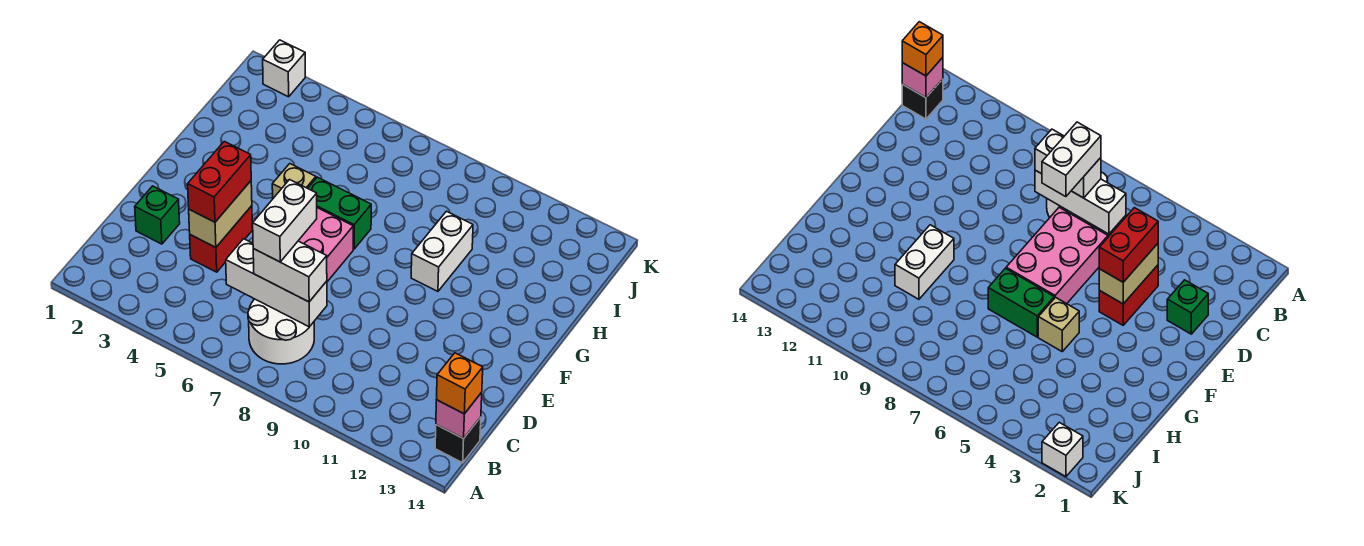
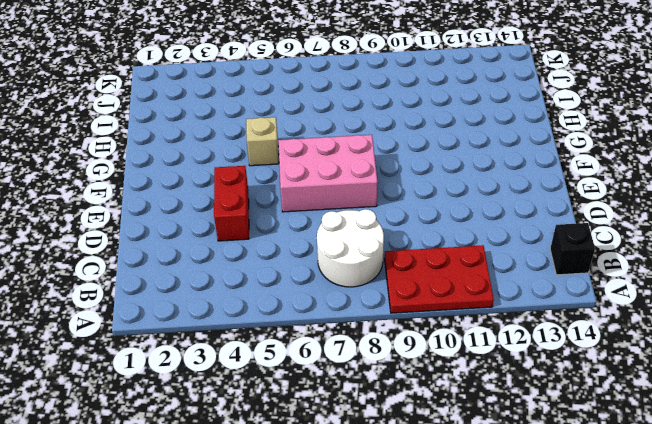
red 2x3 plate [384,245,494,313] -> none
pink 2x3 brick [278,135,378,212] -> pink 2x3 brick turned to [298,208,353,282]
none -> green 1x1 brick [135,186,180,244]
none -> green 1x2 brick [308,177,371,249]
none -> white 1x2 brick [411,211,473,291]

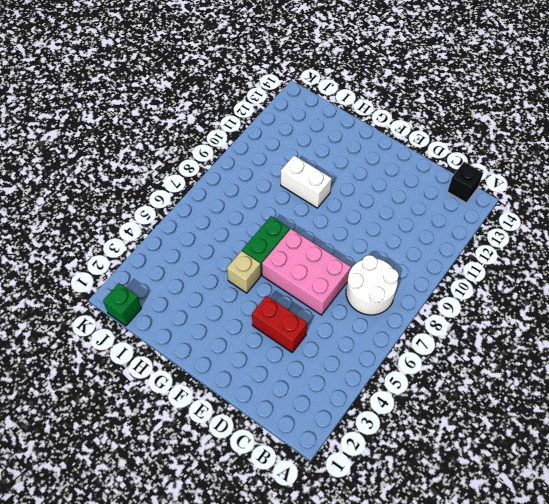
green 1x1 brick [103,283,141,326] -> green 1x1 brick moved to [135,186,180,244]
none -> white 1x1 brick [263,40,305,97]
none -> pink 1x1 brick [436,393,482,439]
none -> white 1x3 brick [226,239,327,327]

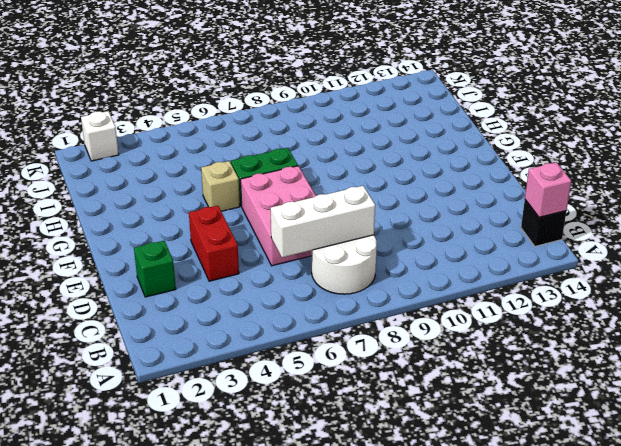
none -> white 1x2 brick [411,211,473,291]
none -> tan 1x2 brick [189,181,252,248]
none -> orange 1x1 brick [437,353,483,414]

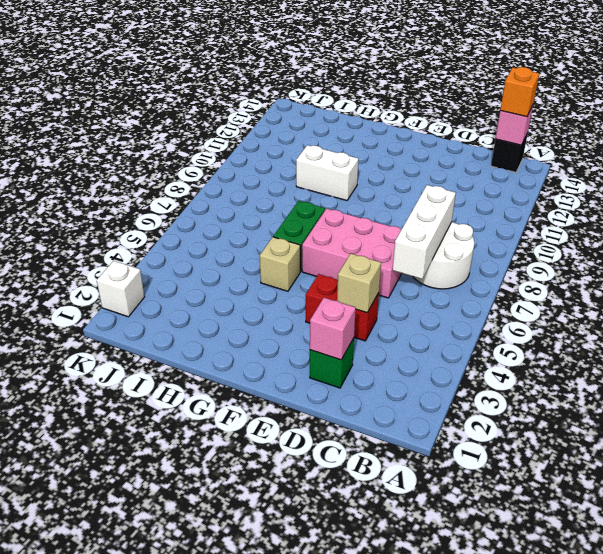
pink 1x1 brick [310,298,356,360] -> none
tan 1x1 brick [337,254,381,313] -> tan 1x2 brick [189,181,252,248]
none -> white 1x2 brick [253,241,327,302]
none -> red 1x2 brick [188,141,251,222]
none -> white 1x2 brick [253,180,317,262]

